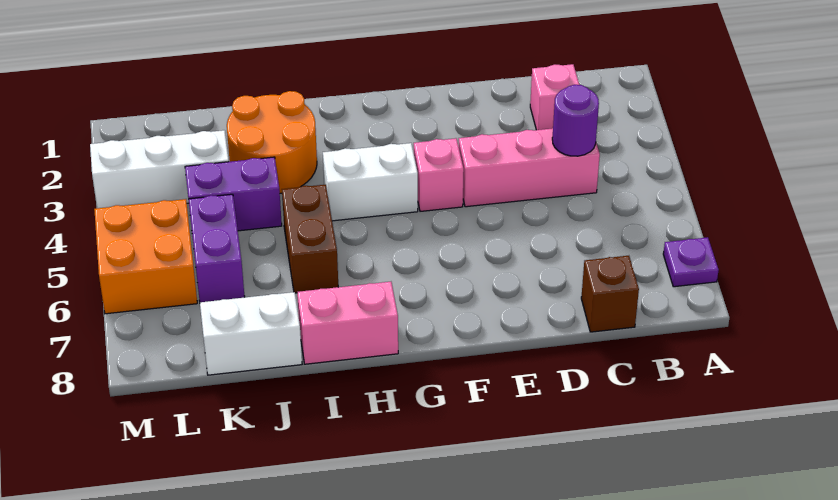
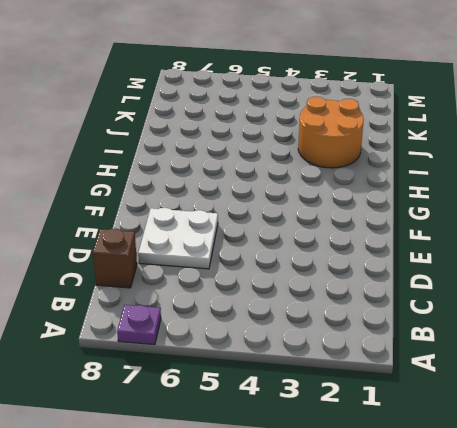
white 2x2 plate [138,208,218,269] -> none
none -> pink 1x1 brick [530,64,580,130]
none -> pink 1x3 brick [459,128,600,207]
none -> pink 1x1 brick [414,138,464,211]

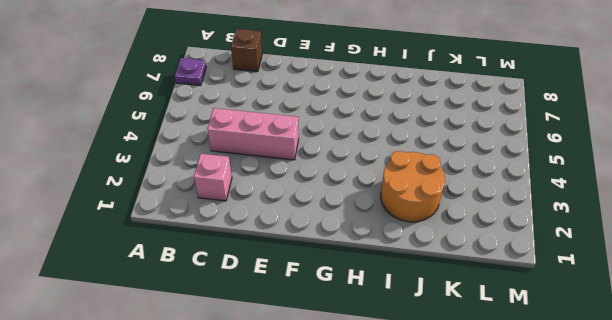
none -> pink 1x1 brick [414,138,464,211]
none -> white 1x2 brick [323,143,418,221]
none -> pink 1x2 brick [297,282,398,364]

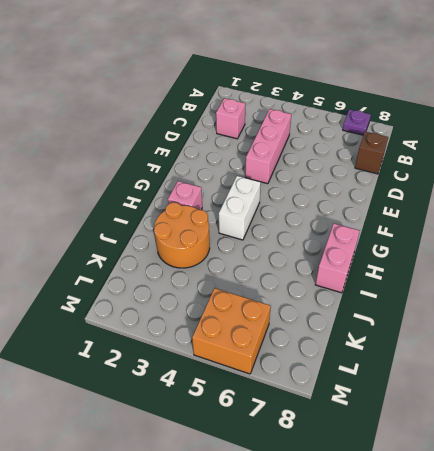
pink 1x1 brick [168,181,202,210] -> pink 1x1 brick moved to [414,138,464,211]
none -> brown 1x2 brick [282,185,338,293]
none -> purple 1x2 brick [185,157,282,231]
none -> white 1x2 brick [200,292,302,375]

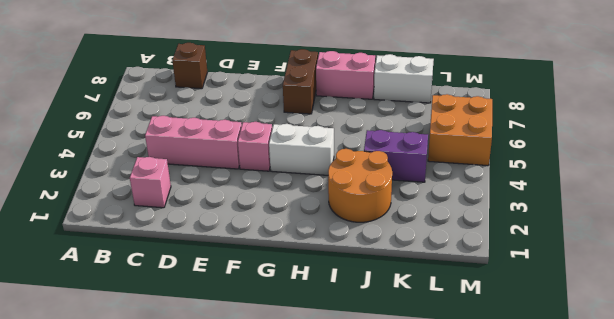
brown 1x2 brick [283,49,318,114] -> brown 1x2 brick moved to [282,185,338,293]
none -> purple 1x1 plate [663,237,719,287]
none -> white 1x3 brick [90,130,229,208]
none -> purple 1x2 brick [189,194,245,302]

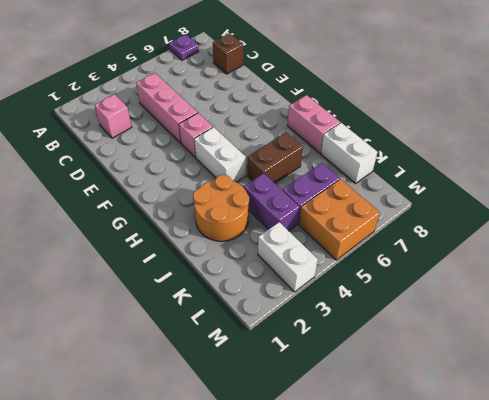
white 1x2 brick [258,222,318,292] -> white 1x3 brick [90,130,229,208]
none -> purple 1x1 round brick [552,85,599,156]

